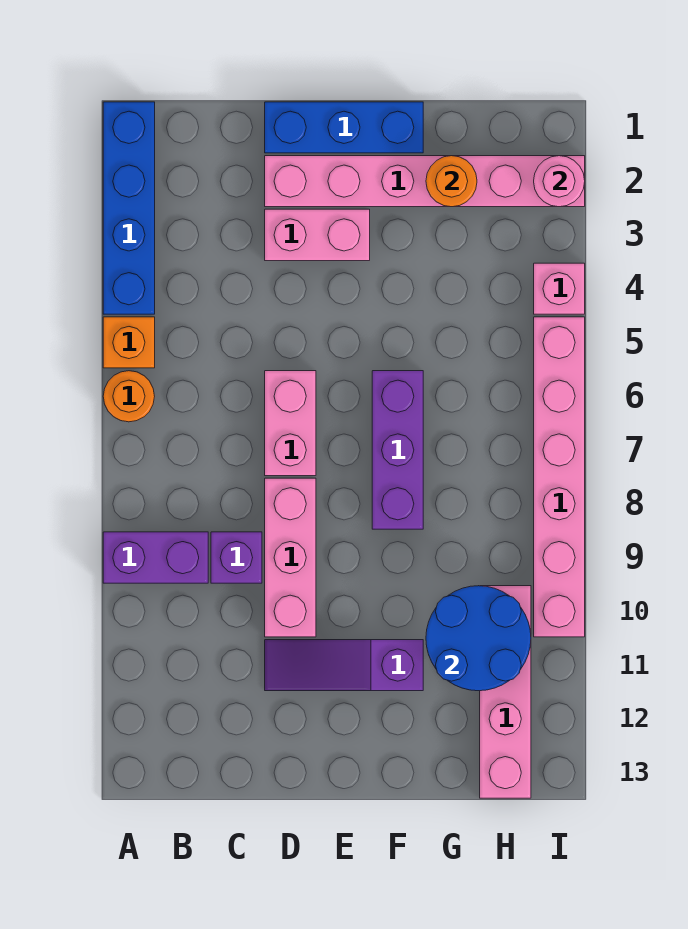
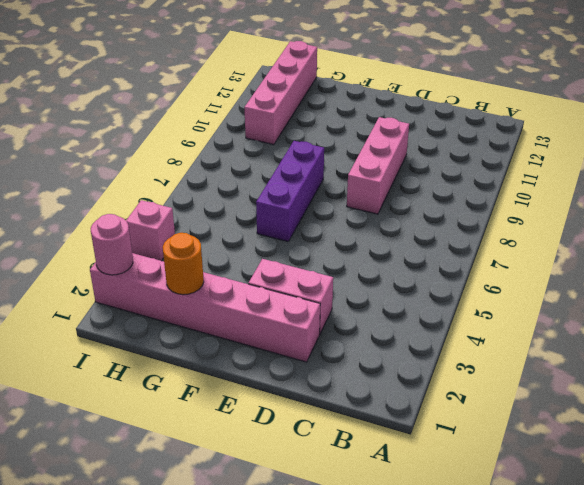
none -> blue 1x4 brick [103,102,155,314]
none -> orange 1x1 brick [103,317,155,368]
none -> orange 1x1 round brick [103,371,155,422]

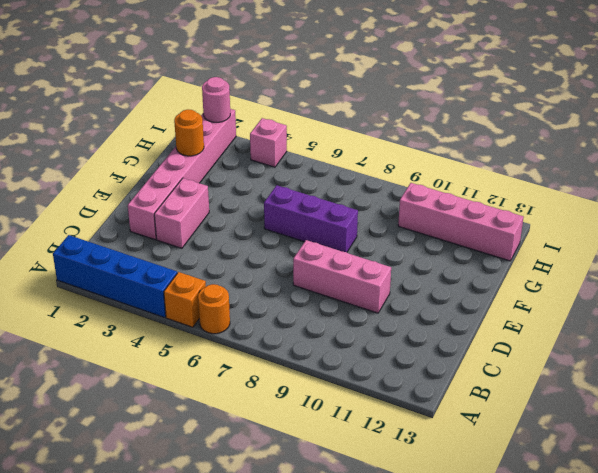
none -> purple 1x2 brick [103,532,208,583]
none -> purple 1x1 brick [211,532,262,583]
none -> blue 1x3 brick [265,102,423,153]

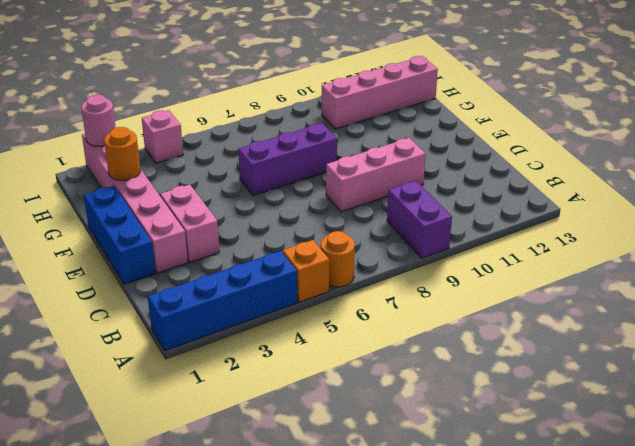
none -> purple 1x1 brick [211,532,262,583]
none -> pink 1x2 brick [265,371,316,476]
none -> purple 1x3 slope [265,640,423,691]

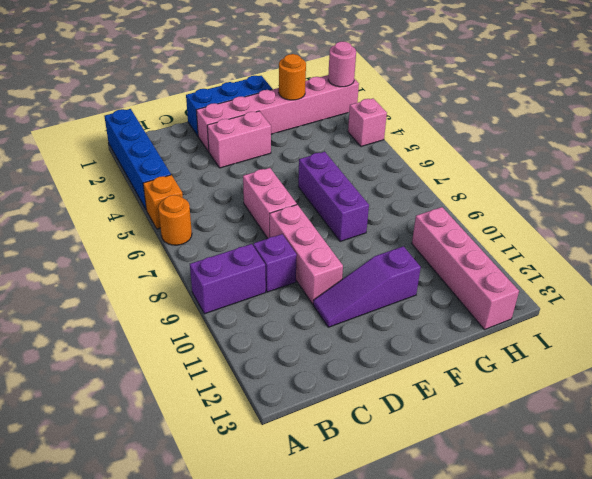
none -> pink 1x6 brick [534,317,585,637]
none -> blue 2x2 round brick [426,586,531,691]

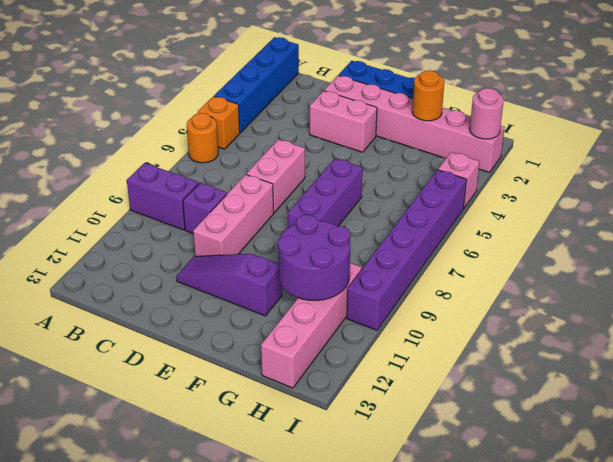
purple 2x2 round brick [278,215,351,301] -> blue 2x2 round brick [426,586,531,691]
purple 1x6 brick [347,170,466,330] -> pink 1x6 brick [534,317,585,637]

